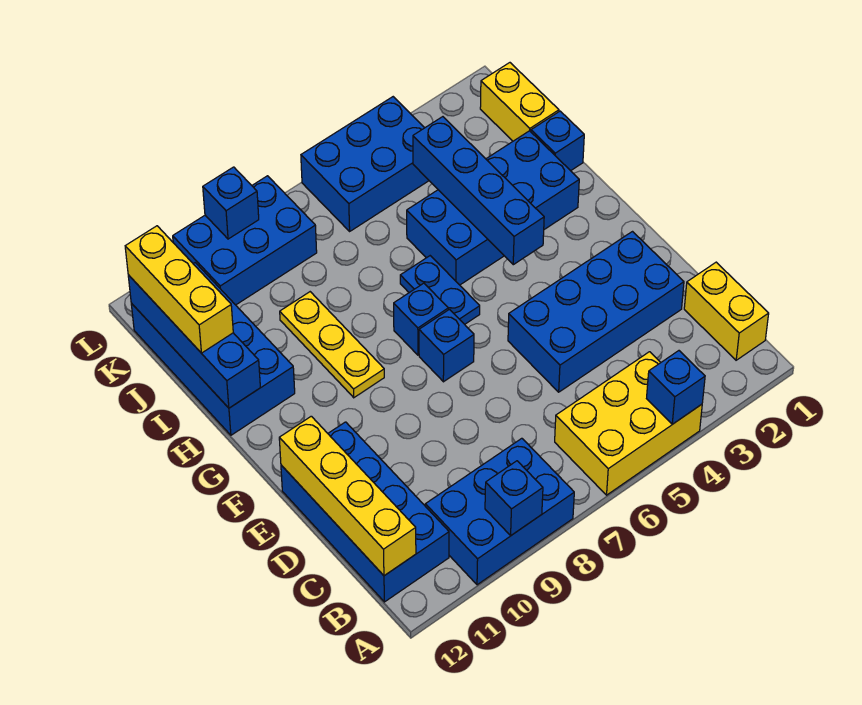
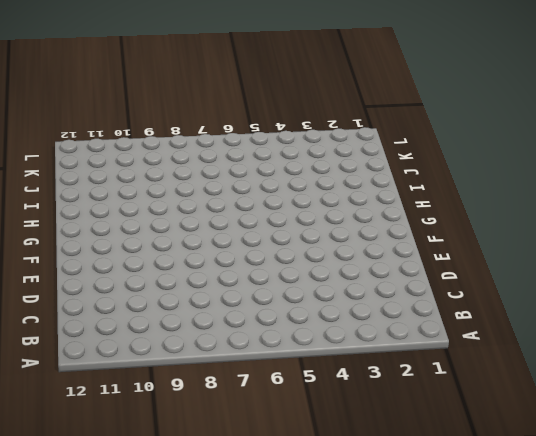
none -> yellow 2x3 brick [555,352,702,495]
none -> blue 2x3 brick [425,438,574,585]
none -> yellow 1x2 brick [684,262,769,360]

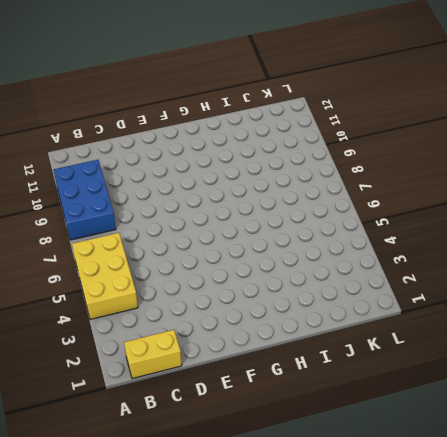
none -> blue 2x4 brick [281,422,449,602]
none -> blue 2x4 brick [508,232,684,392]
none -> blue 1x1 brick [419,309,474,382]

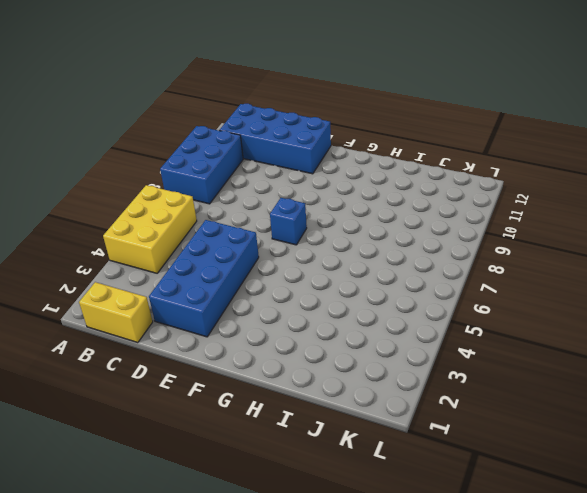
none -> blue 1x2 plate [400,256,480,324]
none -> blue 1x1 brick [394,283,448,355]
none -> yellow 1x3 plate [280,292,384,398]

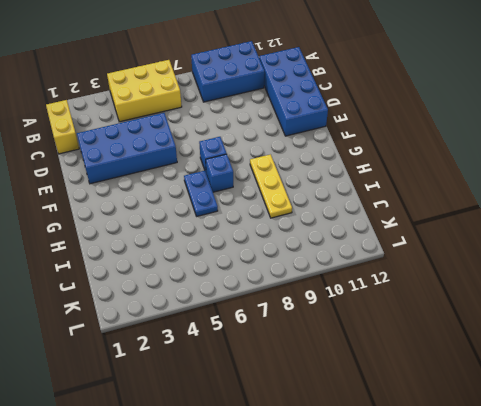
none -> blue 2x4 brick [407,131,579,285]
none -> blue 2x4 brick [131,263,295,435]
none -> blue 1x1 brick [531,111,584,171]

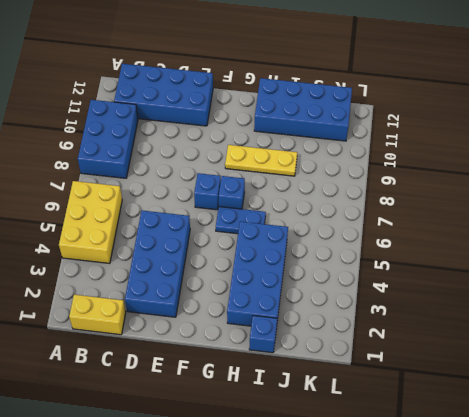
none -> yellow 1x2 brick [480,63,559,141]
none -> blue 2x3 brick [301,97,429,231]
none -> blue 2x3 brick [173,176,317,305]

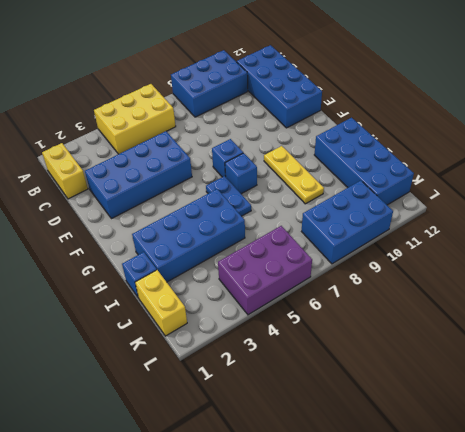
purple 2x3 brick [218,226,312,315] -> blue 2x3 brick [301,97,429,231]
none -> blue 1x1 brick [647,351,705,424]
none -> blue 1x1 brick [485,461,543,535]
none -> yellow 1x4 brick [279,416,416,576]

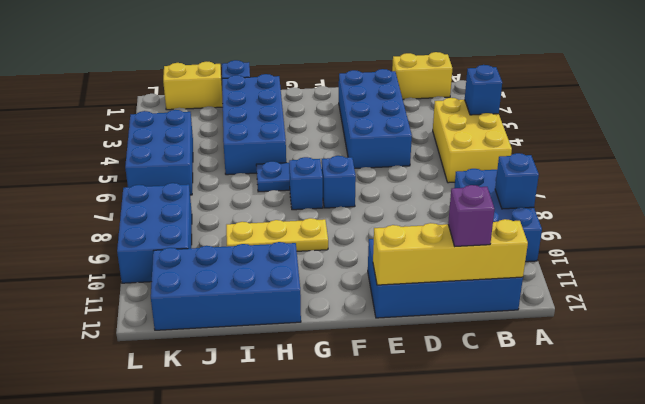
purple 1x1 brick [448,185,494,246] -> none
none -> blue 1x4 brick [413,117,544,265]
none -> blue 1x4 brick [128,275,260,408]
none -> blue 1x1 brick [203,167,259,239]

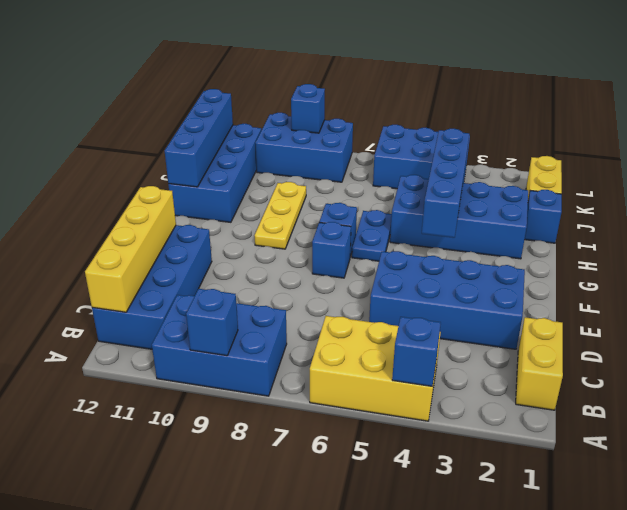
none -> yellow 1x3 brick [125,226,233,353]

